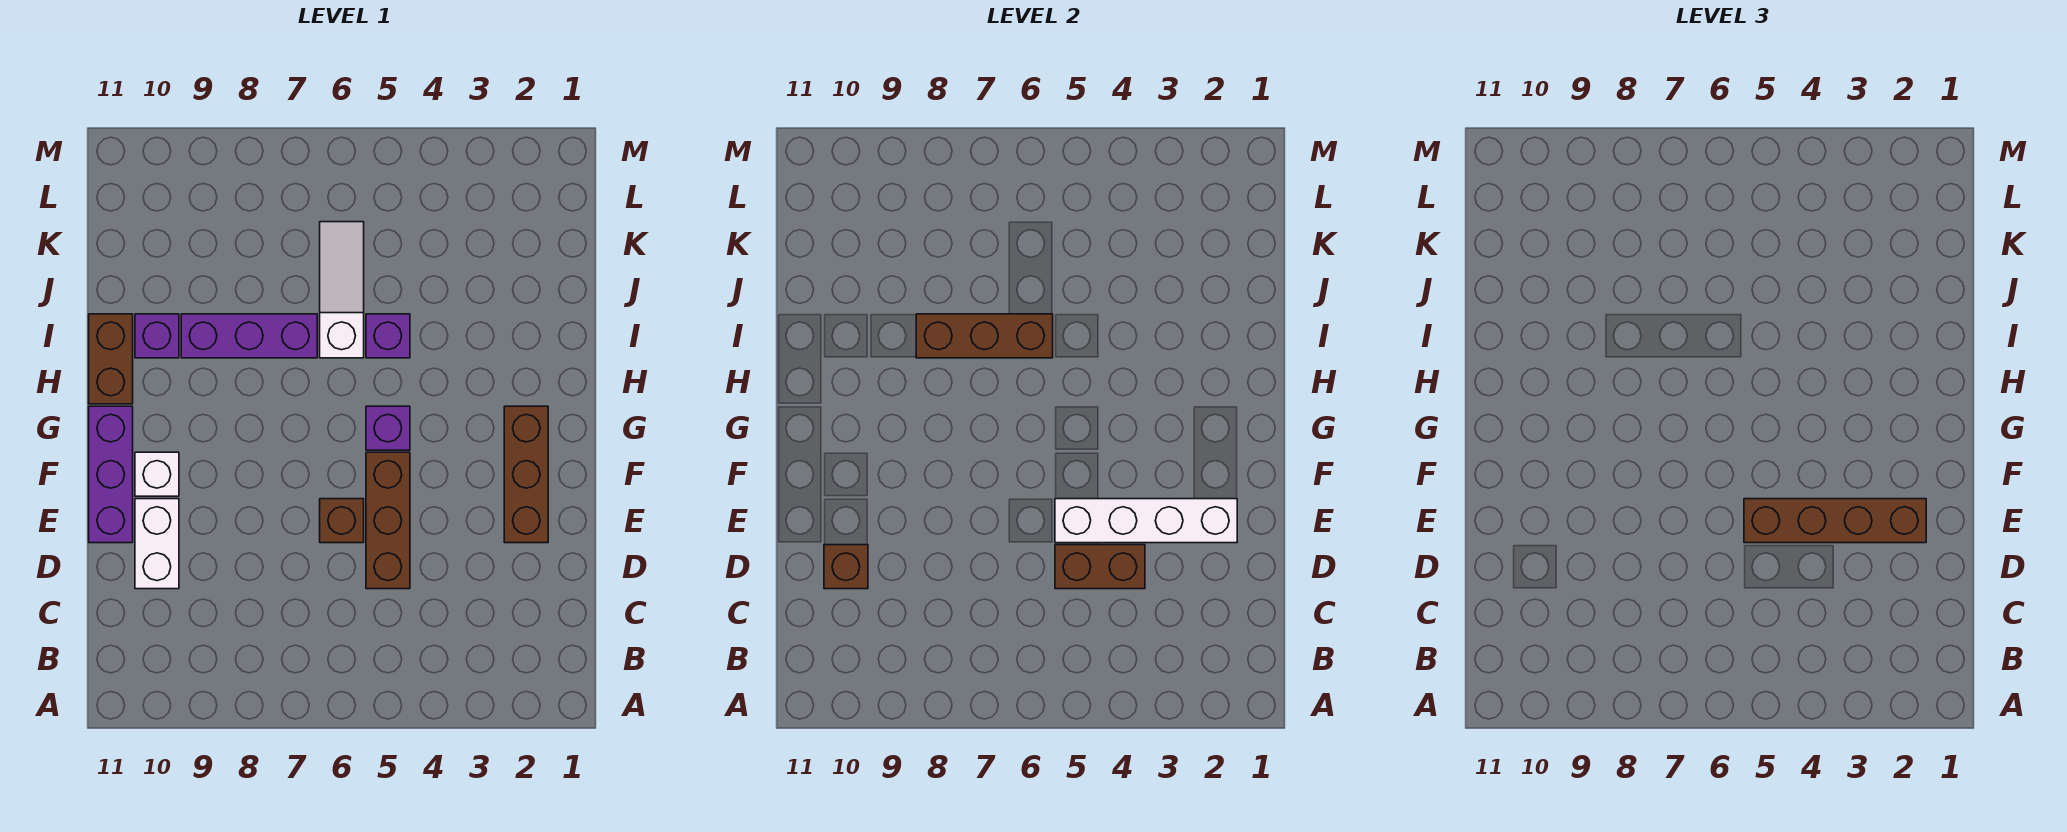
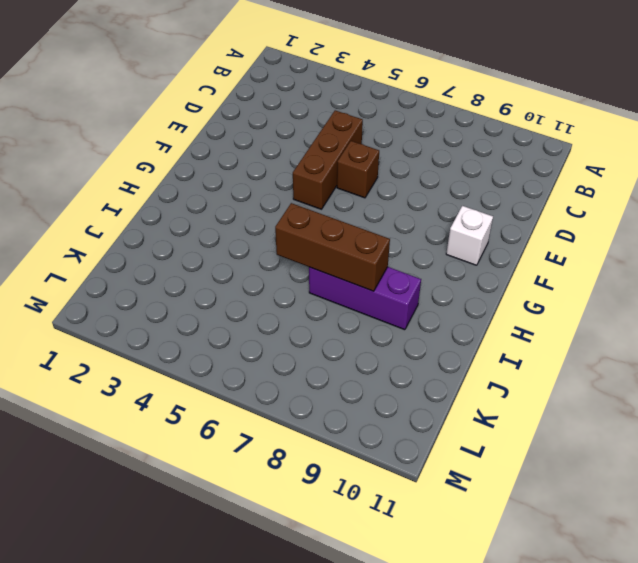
none -> white 1x2 brick [135,499,179,589]
none -> brown 1x3 brick [504,406,548,543]
none -> purple 1x3 brick [89,406,133,543]

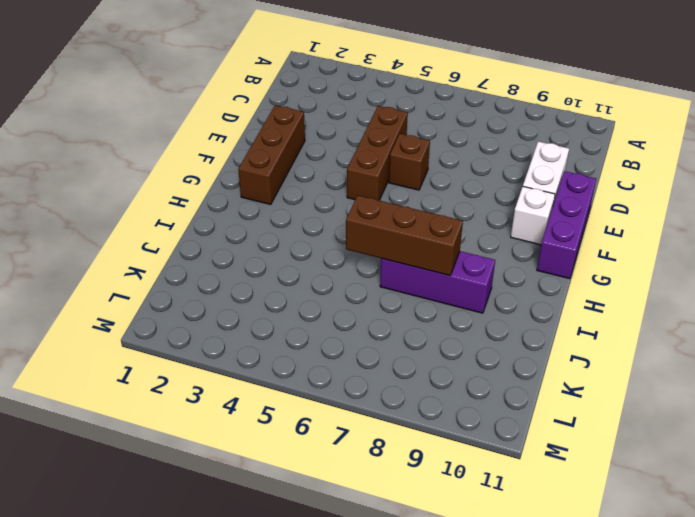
none -> purple 1x1 brick [366,406,410,450]
none -> brown 1x2 brick [89,314,133,404]
none -> purple 1x1 brick [366,314,410,358]

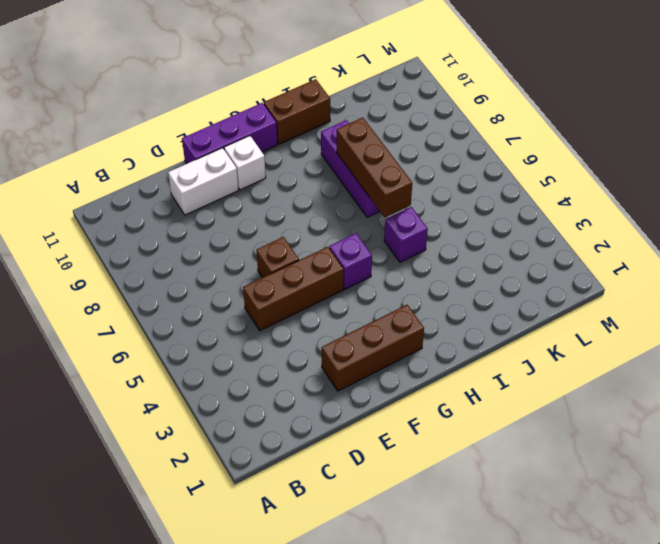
none -> white 1x3 slope [320,222,364,358]
none -> purple 1x1 brick [135,314,179,358]
none -> brown 1x2 brick [1055,545,1145,589]

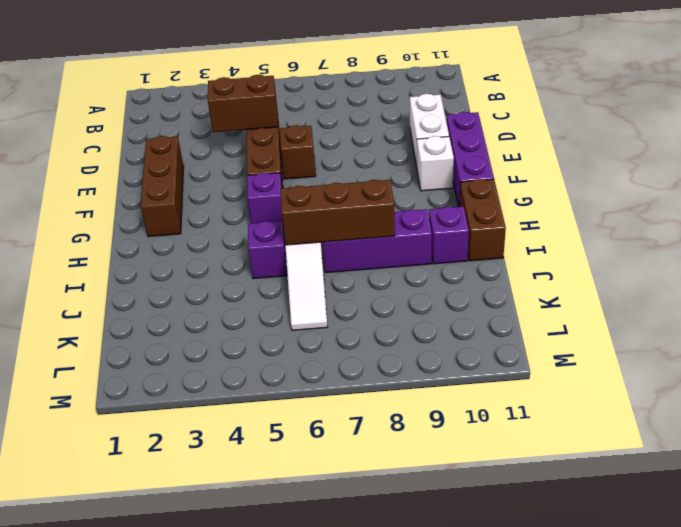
none -> brown 1x1 brick [824,545,868,589]
none -> white 1x4 brick [1055,499,1237,543]
none -> brown 1x4 brick [1744,499,1926,543]

